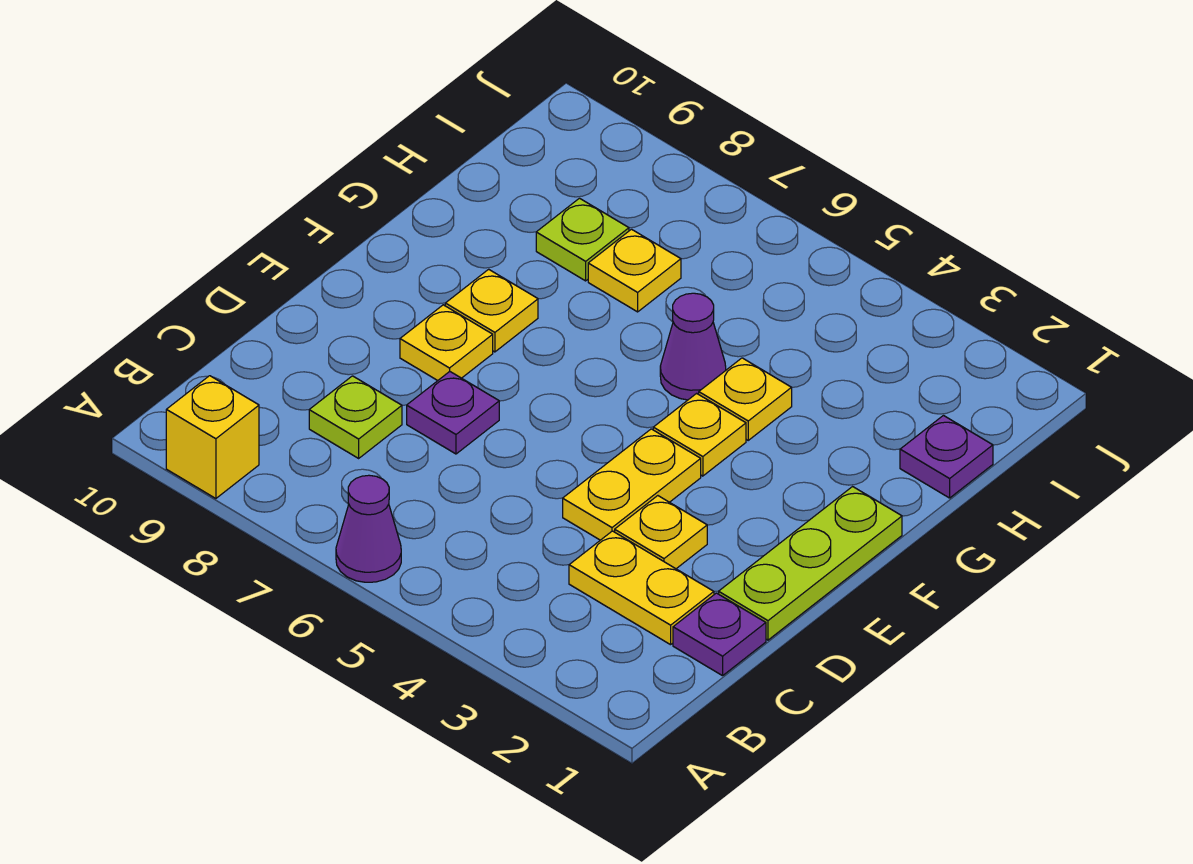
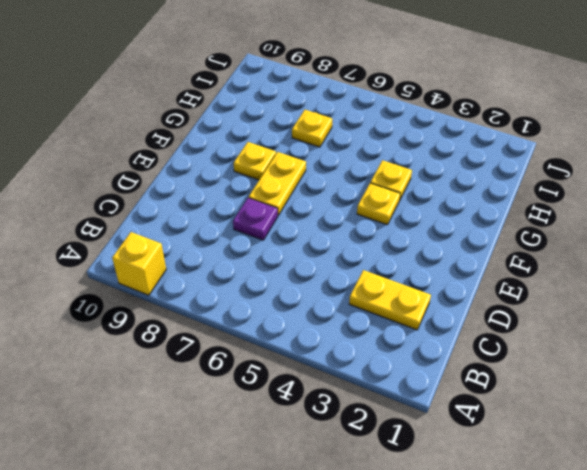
yellow 1x2 plate [249,152,306,215] -> yellow 1x2 plate moved to [563,429,701,540]
none -> purple 1x1 cone [336,475,401,582]
none -> purple 1x1 plate [673,593,766,676]
none -> lime 1x1 plate [309,376,402,458]

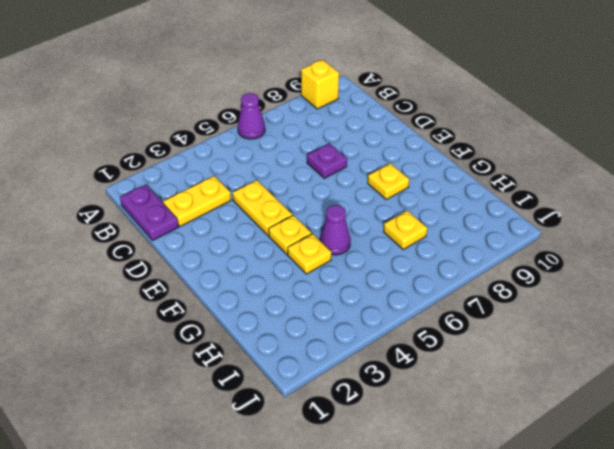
purple 1x2 plate [120,185,178,240] -> purple 1x1 plate [673,593,766,676]
none -> lime 1x1 plate [309,376,402,458]
none -> lime 1x3 plate [719,487,902,640]
none -> yellow 1x1 plate [615,496,707,569]

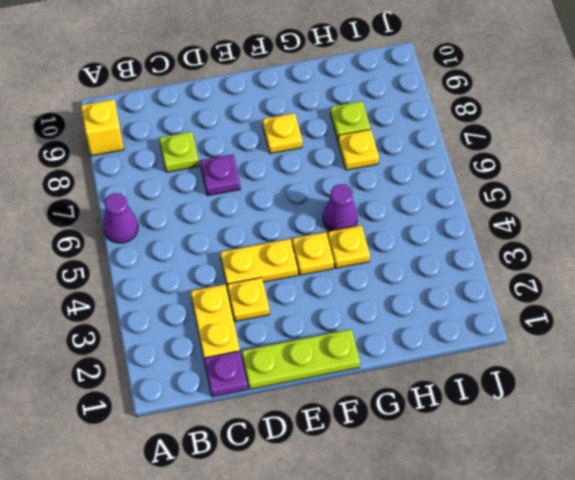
none -> yellow 1x1 plate [400,305,493,380]
none -> purple 1x1 plate [900,416,993,498]

